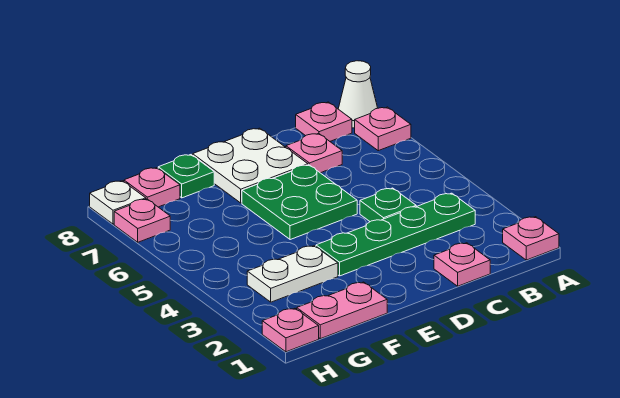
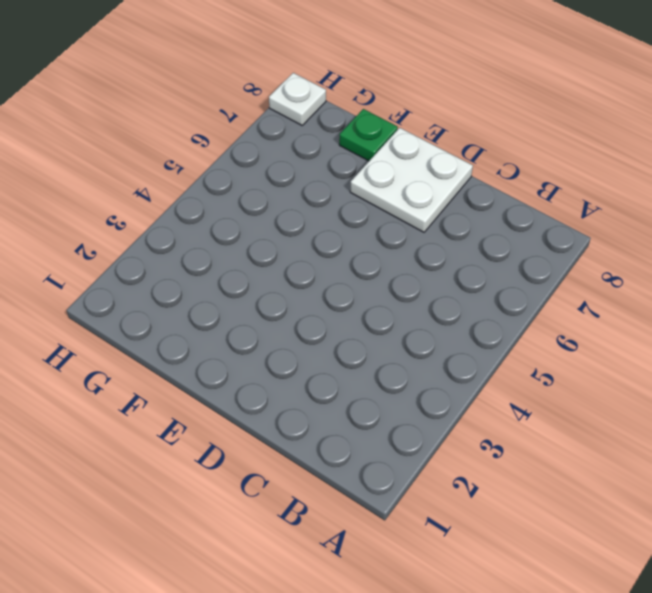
none -> pink 1x1 plate [503,217,559,260]
none -> pink 1x1 plate [355,107,411,151]
none -> white 1x1 cone [338,61,377,128]

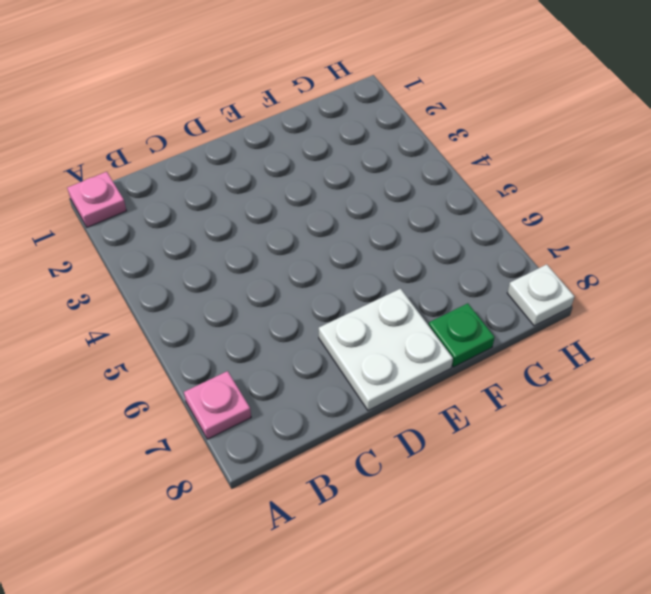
none -> white 1x1 cone [338,61,377,128]
none -> green 1x4 plate [316,193,475,276]
none -> pink 1x1 plate [296,102,352,141]

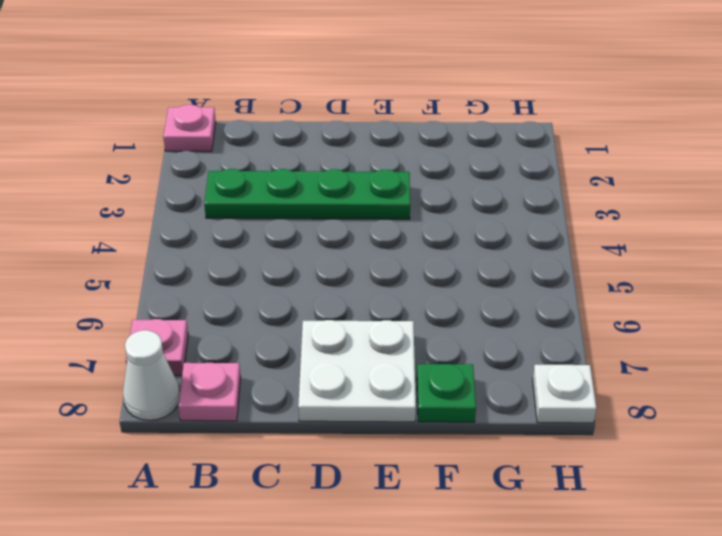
none -> pink 1x1 plate [434,243,490,286]
none -> green 1x1 plate [360,188,416,222]
none -> pink 1x1 plate [286,133,342,173]

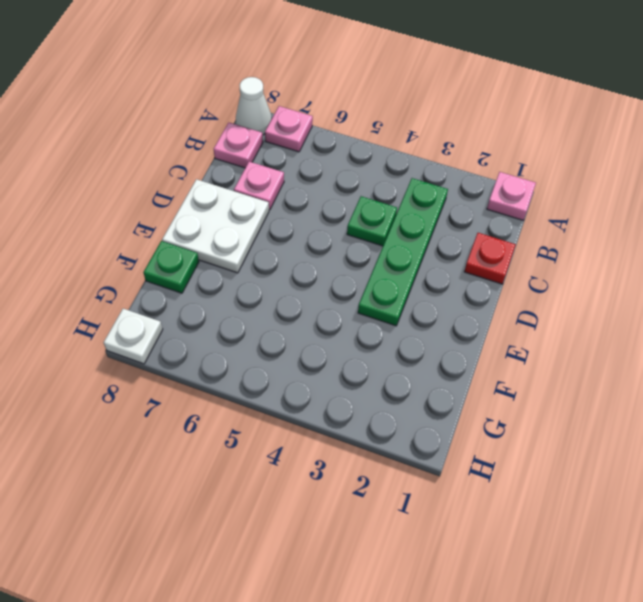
red 1x1 plate [464,233,516,284] -> pink 1x1 plate [434,243,490,286]
none -> green 2x2 plate [242,165,357,240]
none -> pink 1x2 plate [297,282,387,339]
none -> white 1x2 plate [247,246,338,302]

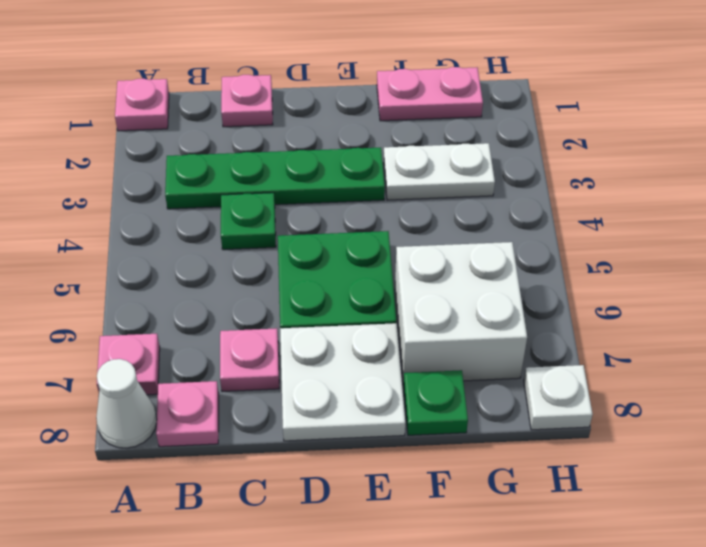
white 2x2 brick [395,242,527,383] -> none
none -> pink 1x1 plate [124,168,180,207]
none -> pink 1x1 plate [262,308,319,352]
none -> pink 1x1 plate [114,199,170,242]

